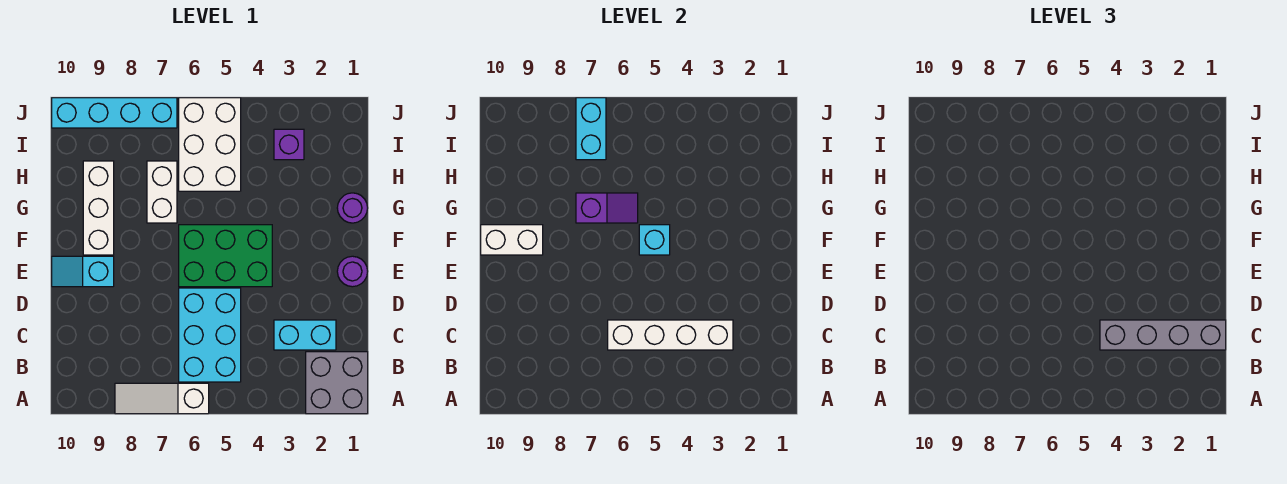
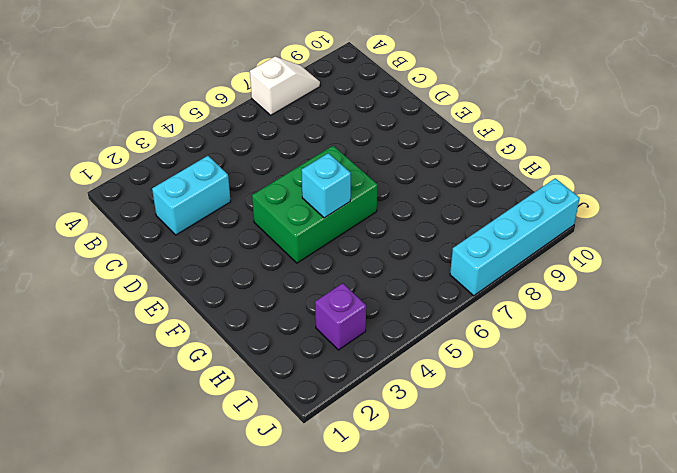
white 1x2 slope [250,57,320,115] -> white 1x3 slope [115,383,209,414]
none -> grey 2x2 brick [306,352,368,414]
none -> cyan 2x3 brick [179,288,241,382]
none -> purple 1x1 round brick [337,256,368,287]

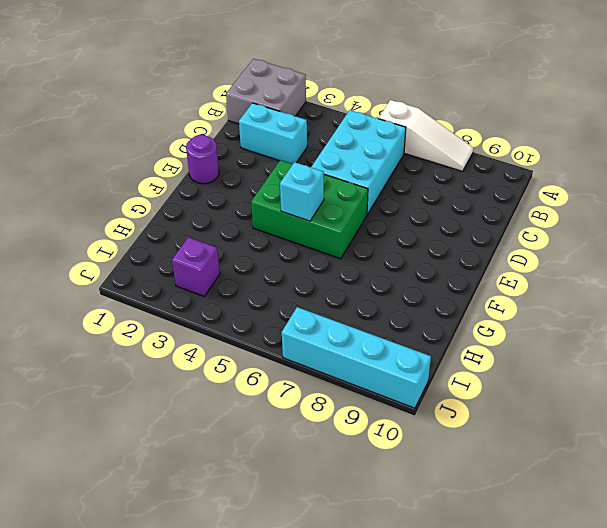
none -> cyan 1x2 slope [52,256,114,287]
none -> white 1x3 brick [83,161,114,255]
none -> purple 1x1 round brick [337,193,368,223]

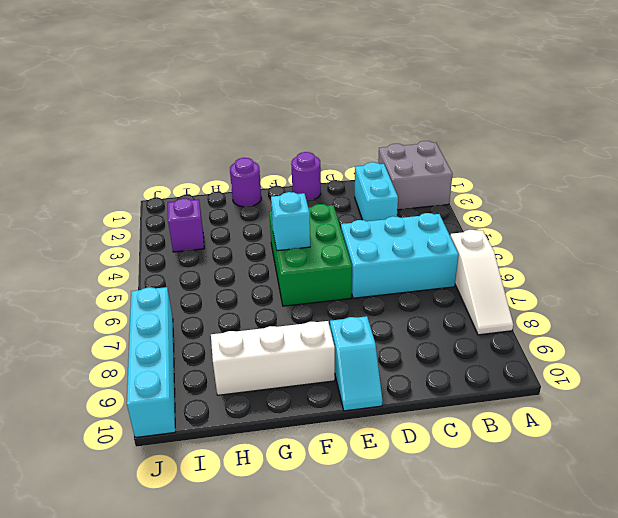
none -> white 1x2 brick [147,161,177,223]
none -> white 2x3 brick [179,98,241,191]
none -> white 1x4 brick [608,320,733,350]

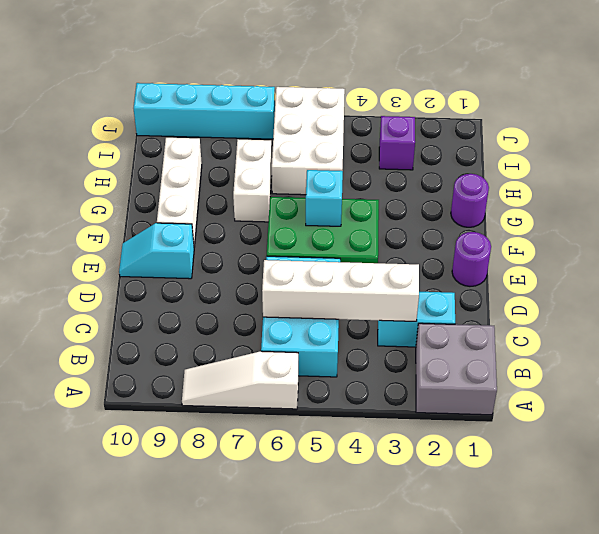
none -> white 1x2 brick [481,225,543,255]
none -> purple 1x2 slope [576,193,638,223]
none -> cyan 1x2 brick [576,98,606,160]

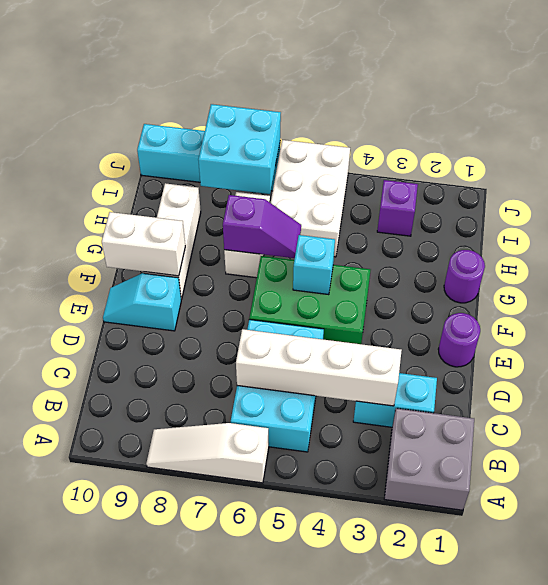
cyan 2x2 brick [198,104,281,194] -> cyan 1x2 brick [576,98,606,160]
none -> grey 1x4 brick [1100,320,1226,350]

